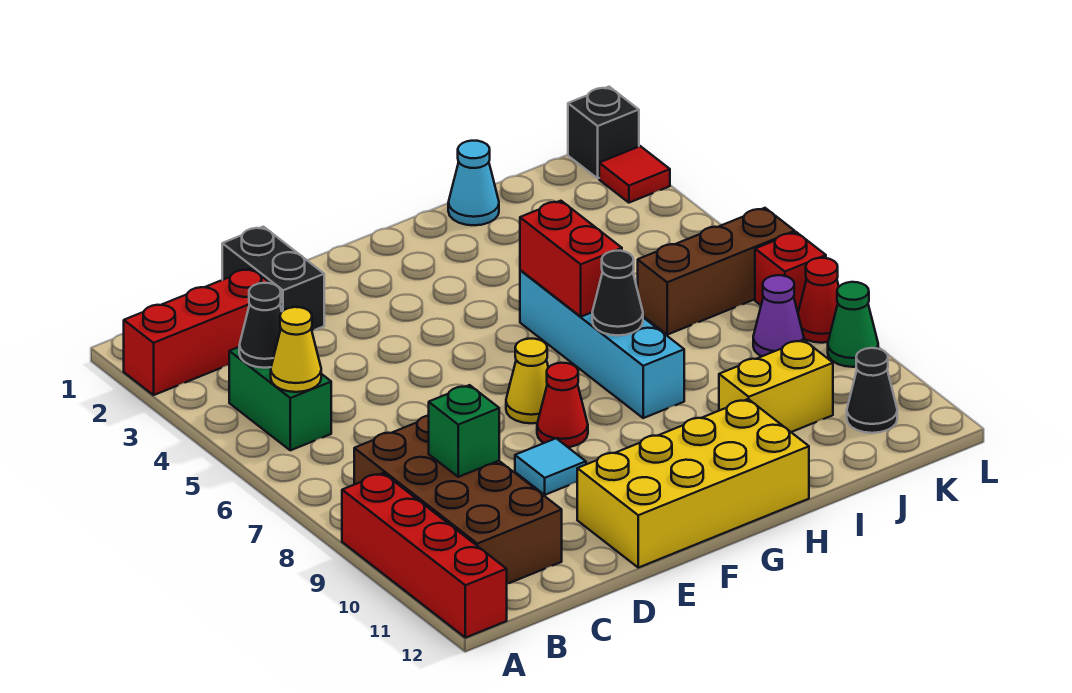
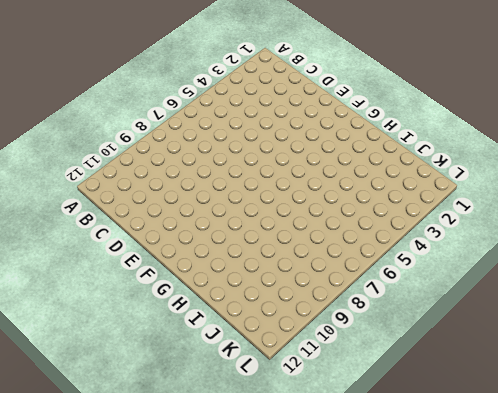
none -> red 1x3 brick [124,268,281,395]
none -> red 1x4 brick [342,473,507,638]
none -> green 1x2 brick [229,347,331,450]

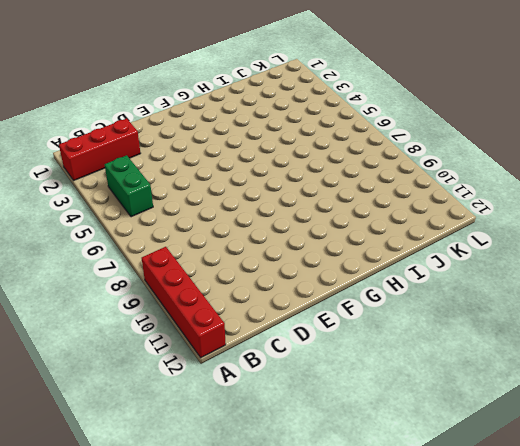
none -> brown 2x4 brick [354,416,562,584]
none -> black 1x2 brick [222,227,324,331]
none -> cyan 1x1 tile [515,438,586,495]

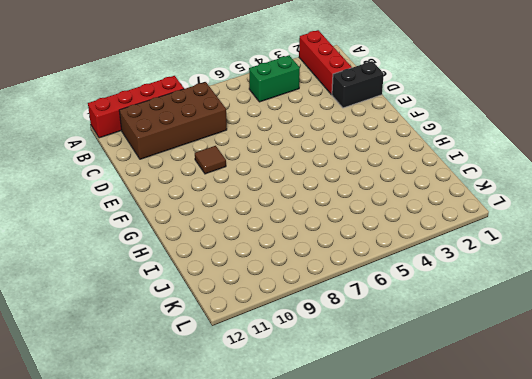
brown 1x1 tile [195,146,226,174] -> cyan 1x1 tile [515,438,586,495]
none -> yellow 2x4 brick [577,399,809,568]
none -> yellow 1x1 cone [506,339,548,423]
none -> red 1x1 cone [537,363,588,447]

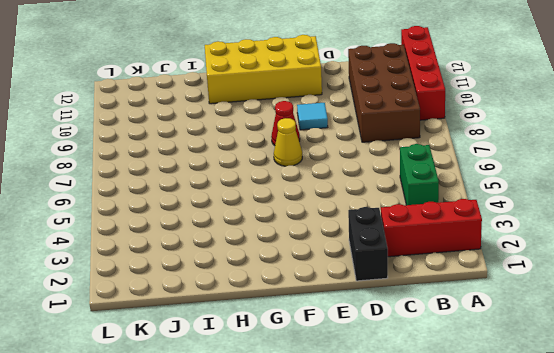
none -> cyan 1x4 brick [520,270,684,418]
none -> cyan 1x1 cone [448,141,499,225]
none -> yellow 1x2 brick [719,340,833,432]

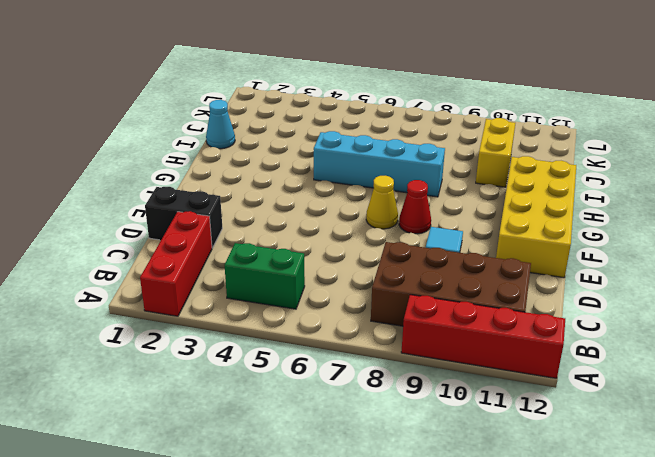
none -> brown 1x3 brick [638,208,795,335]
none -> purple 1x1 cone [753,275,804,356]
none -> black 1x1 cone [847,348,897,433]

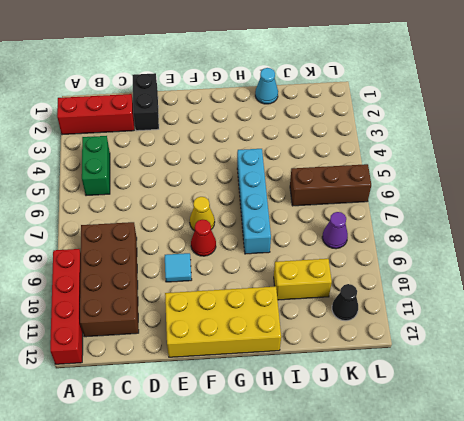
none -> black 1x1 brick [568,87,639,178]
none -> red 1x1 tile [599,146,670,203]
none -> red 1x1 brick [755,232,826,312]

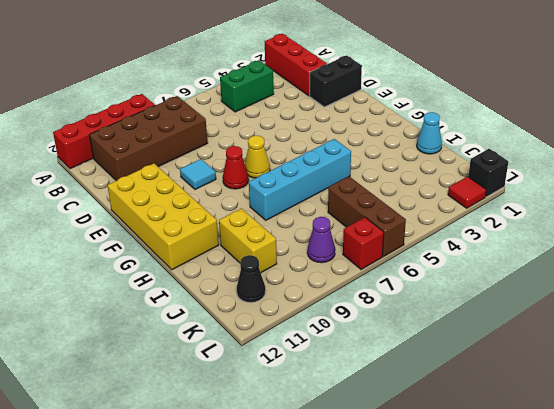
none -> red 1x1 cone [798,258,839,343]
none -> green 1x1 cone [828,282,878,367]
none -> black 1x1 cone [239,283,282,368]

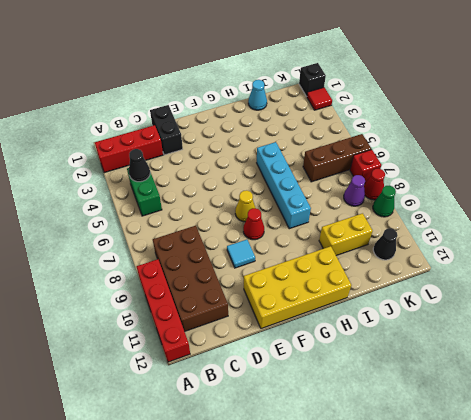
none -> yellow 1x1 cone [271,307,321,392]
none -> green 1x1 brick [429,385,499,477]
none -> red 1x2 brick [520,201,622,317]

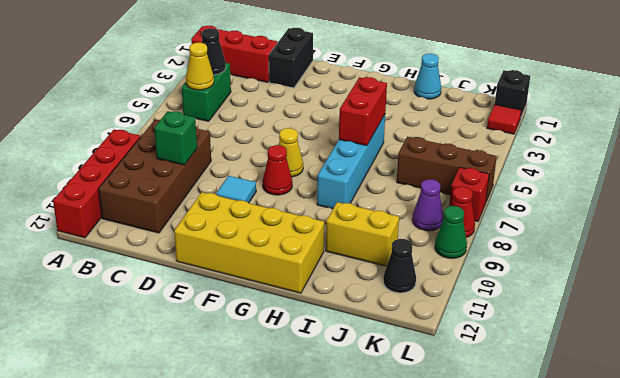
none -> black 1x1 cone [592,251,643,335]

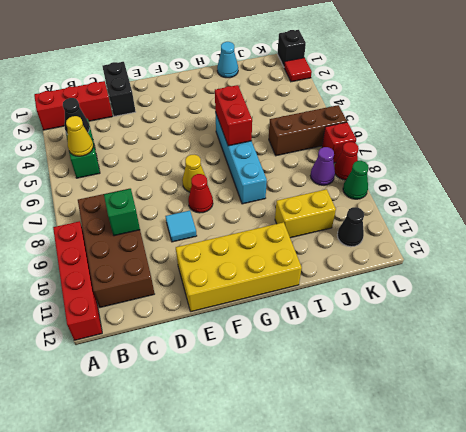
none -> black 1x1 cone [592,251,643,335]

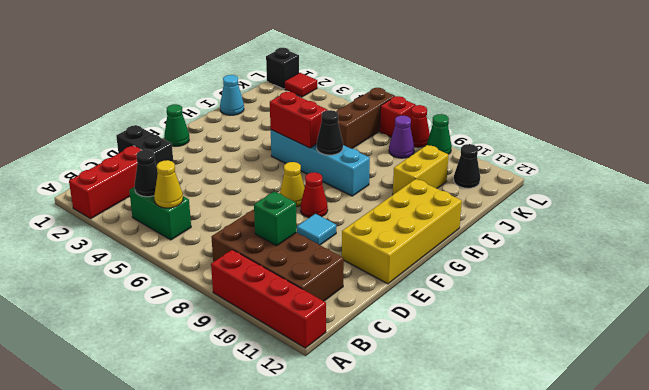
green 1x1 cone [164,104,189,146] -> none

